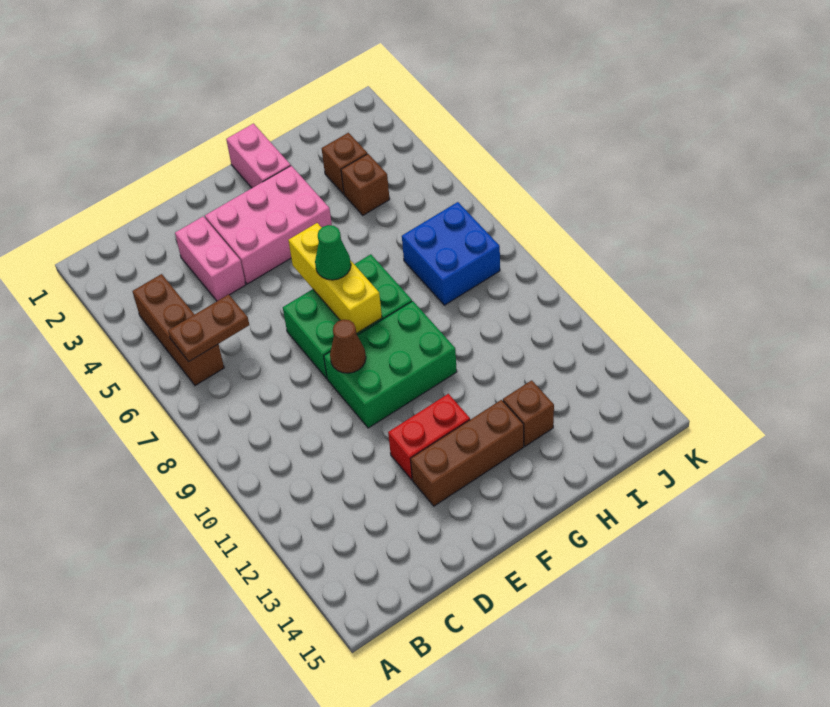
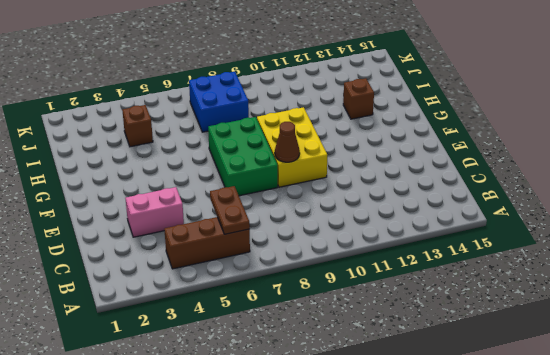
yellow 2x3 brick [257,107,327,187] -> green 2x3 brick [324,301,457,428]
none -> pink 2x3 brick [205,166,332,284]
none -> red 1x2 brick [388,394,470,480]
none -> brown 1x3 brick [411,400,524,506]

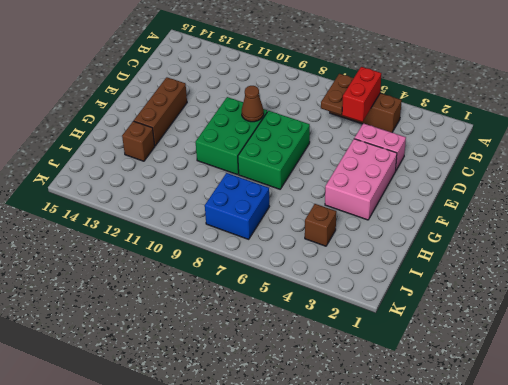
red 1x2 brick [342,67,381,122] -> red 1x2 brick moved to [388,394,470,480]
none -> pink 1x2 brick [226,124,291,188]
none -> brown 1x1 brick [322,133,367,194]
none -> yellow 1x3 brick [288,223,382,334]

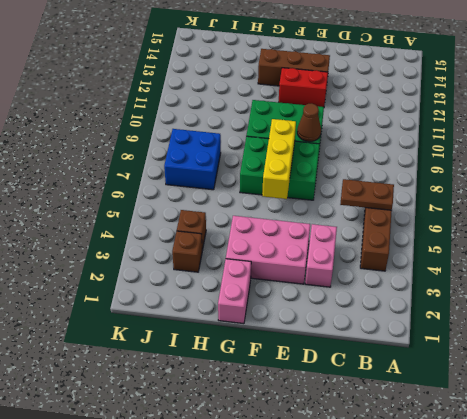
none -> brown 1x1 brick [503,380,554,446]
none -> green 1x1 cone [315,225,351,280]

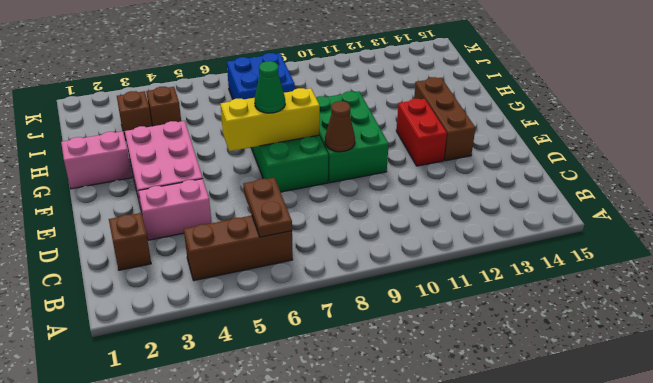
brown 1x1 brick [109,213,151,270] -> brown 1x1 brick moved to [503,380,554,446]

